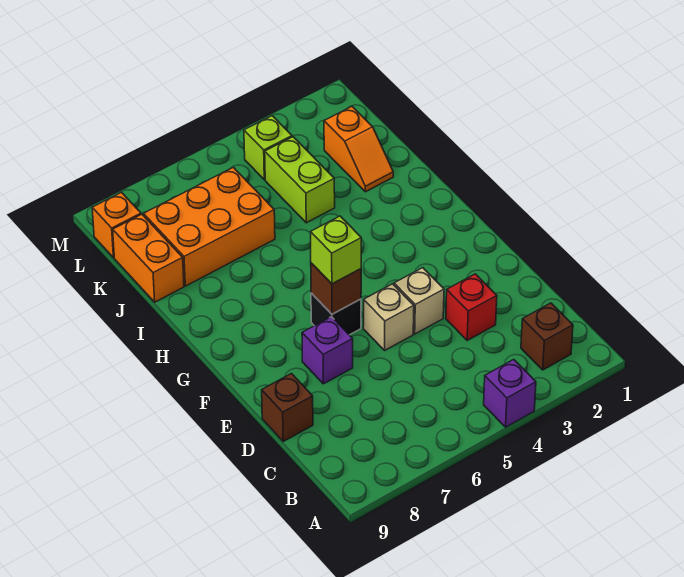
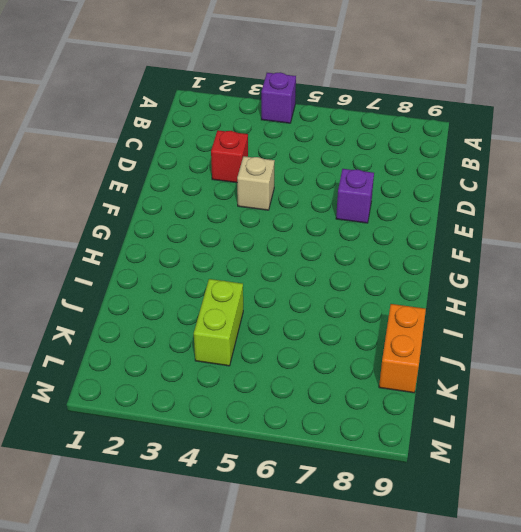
none -> brown 1x1 brick [521,303,573,370]
none -> brown 1x1 brick [262,374,313,441]
none -> tan 1x1 brick [363,284,414,351]

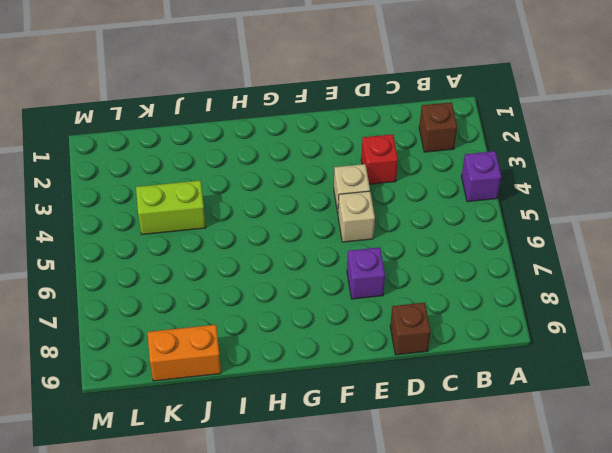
none -> black 1x1 brick [311,293,361,335]
none -> orange 1x2 slope [324,107,393,192]
none -> orange 2x3 brick [144,167,275,286]

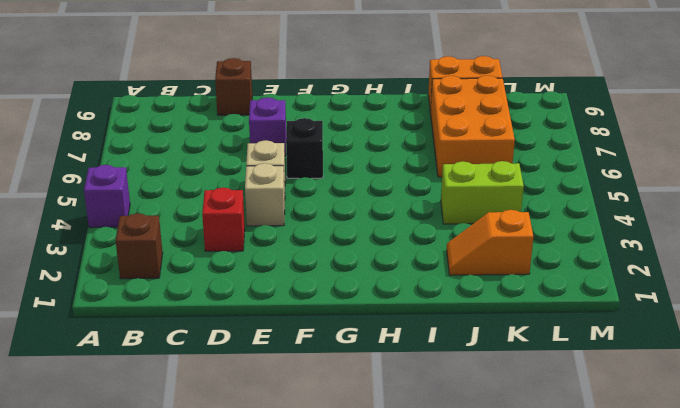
none -> lime 1x1 brick [244,116,292,180]
none -> orange 1x1 brick [92,192,141,258]
none -> brown 1x1 brick [311,263,361,314]

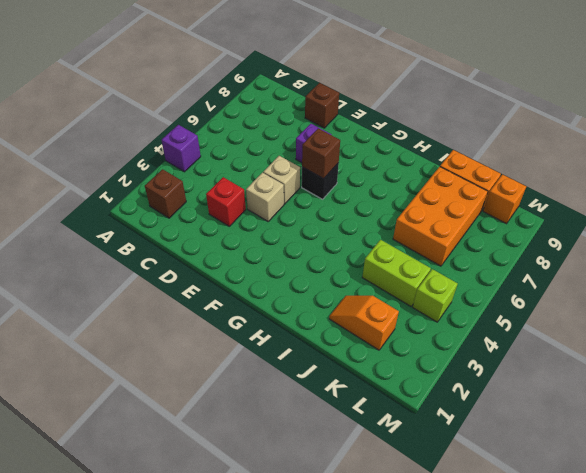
none -> lime 1x1 brick [311,216,361,284]

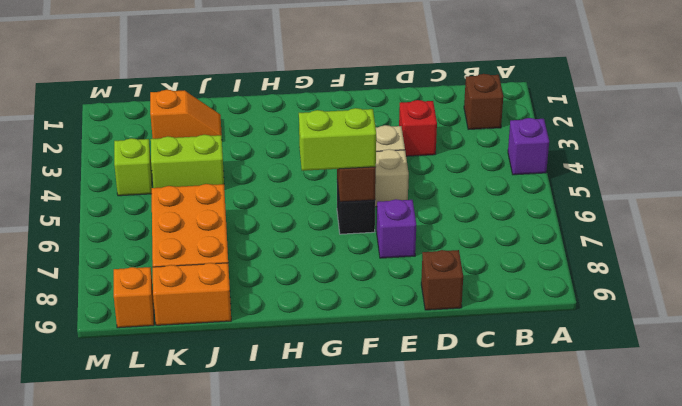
lime 1x2 brick [299,108,376,171] -> lime 1x1 brick [311,216,361,284]

